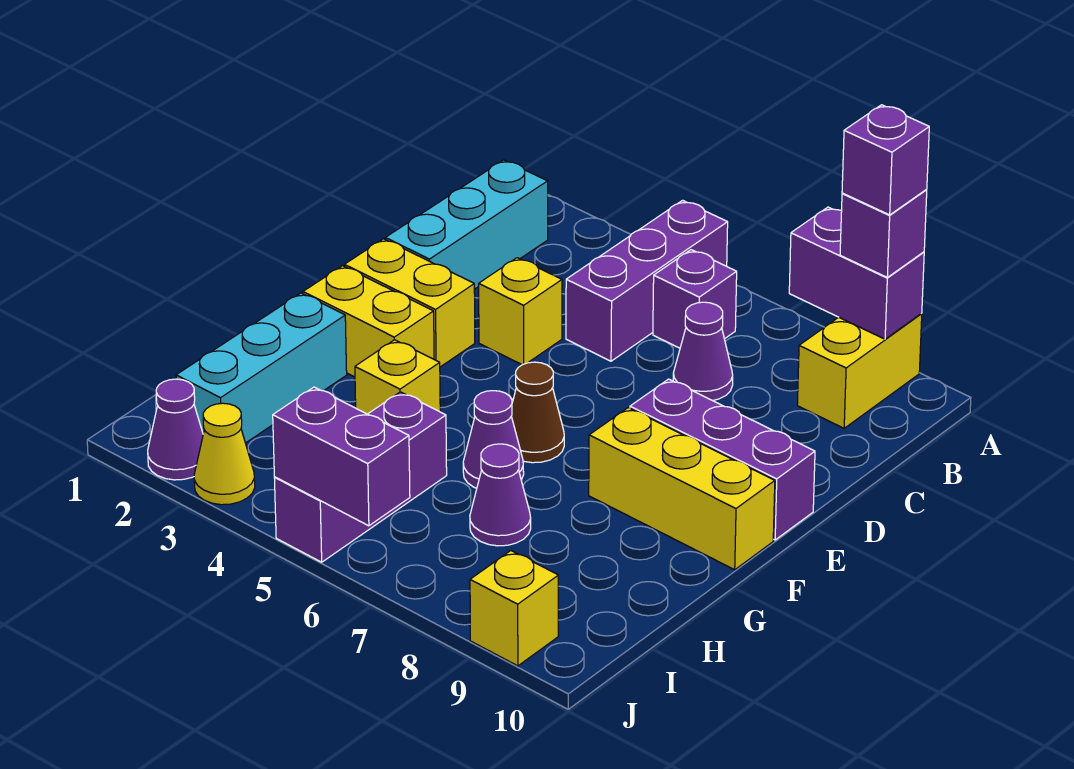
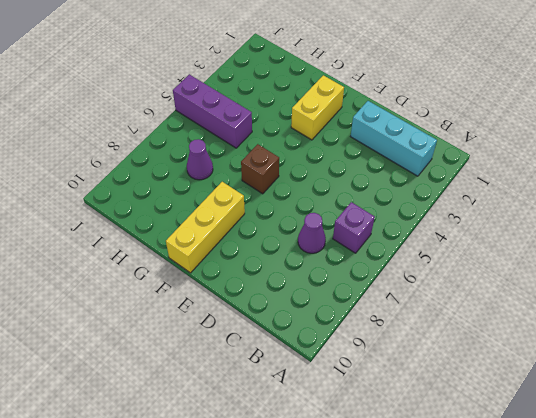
brown 1x1 brick [241,144,279,194] -> brown 1x1 cone [512,362,564,463]
none -> purple 1x3 brick [566,200,728,361]
none -> yellow 1x2 brick [797,314,922,428]
none -> yellow 1x1 brick [479,258,562,365]

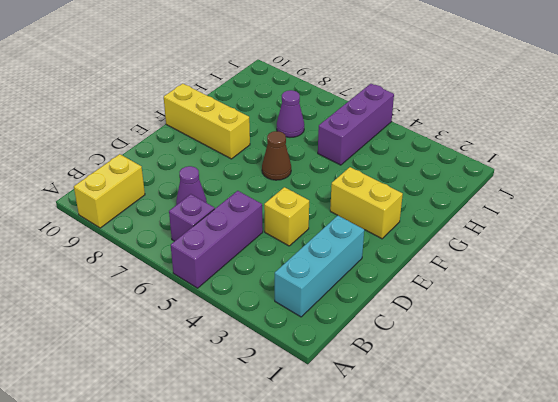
none -> yellow 1x2 brick [345,239,475,367]
none -> purple 1x3 brick [630,379,815,540]
none -> cyan 1x3 brick [176,293,347,443]

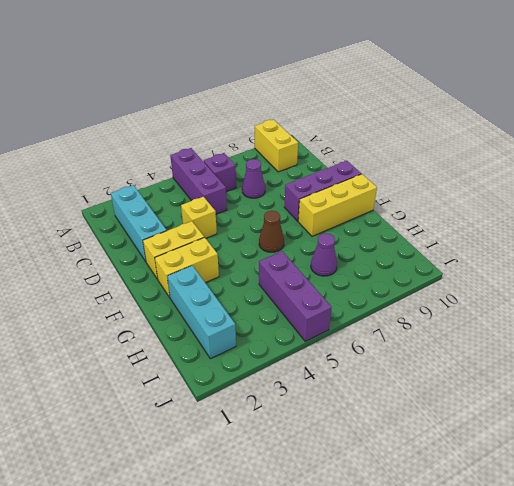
none -> yellow 1x1 brick [355,340,440,414]
none -> purple 1x1 cone [463,391,524,488]
none -> purple 1x1 cone [148,379,203,480]

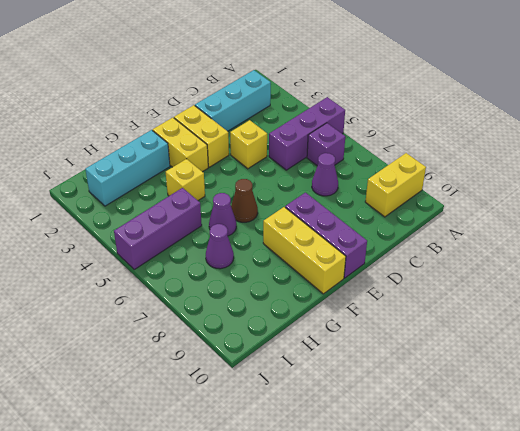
none -> purple 1x1 cone [148,379,203,480]
none -> yellow 1x1 cone [194,403,255,505]
none -> yellow 1x1 brick [470,551,558,666]

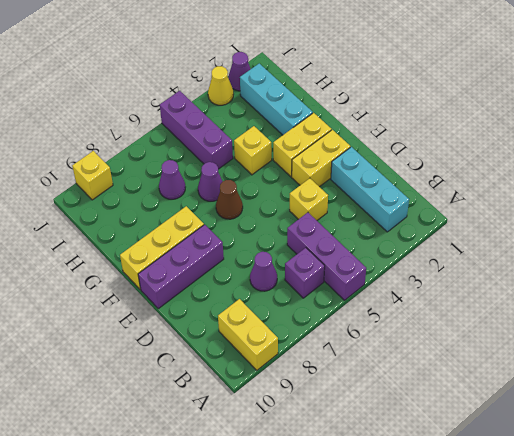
none -> purple 1x2 brick [789,207,924,339]
none -> purple 1x2 brick [273,387,410,526]
none -> purple 1x1 brick [840,190,927,277]

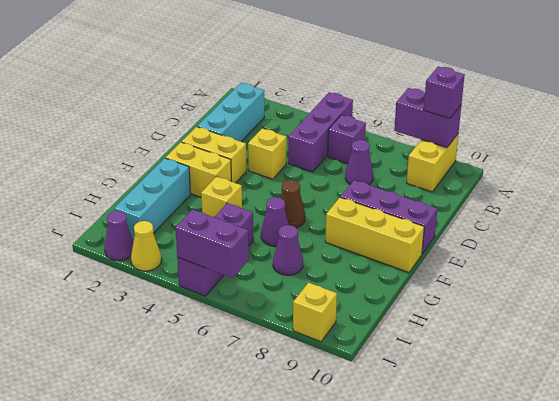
none -> purple 1x1 brick [842,105,929,215]

